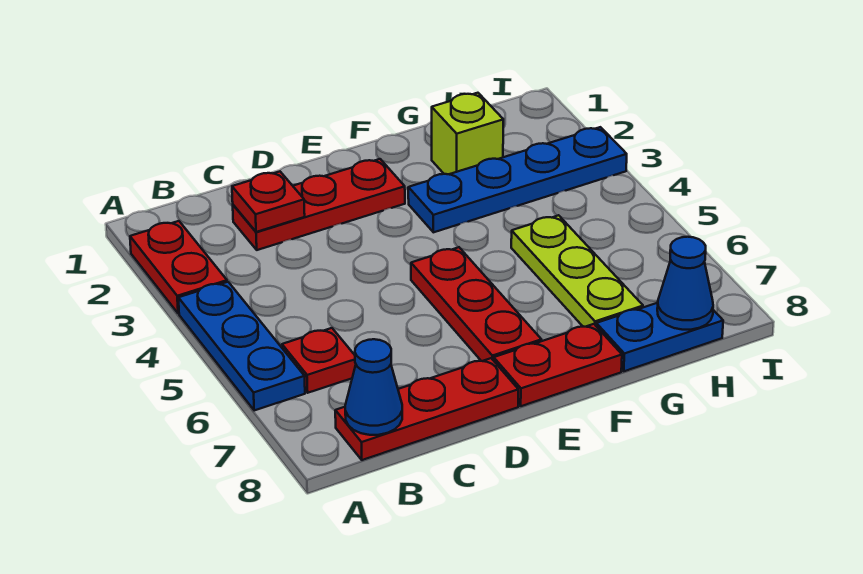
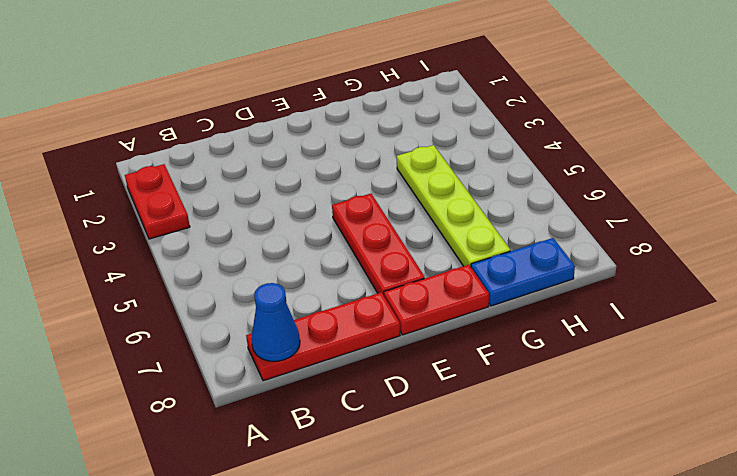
lime 1x4 plate [397,145,510,267] -> lime 1x3 plate [511,215,643,327]
none -> blue 1x3 plate [178,282,305,410]
none -> red 1x1 plate [282,328,356,393]
none -> red 1x3 plate [233,159,405,250]

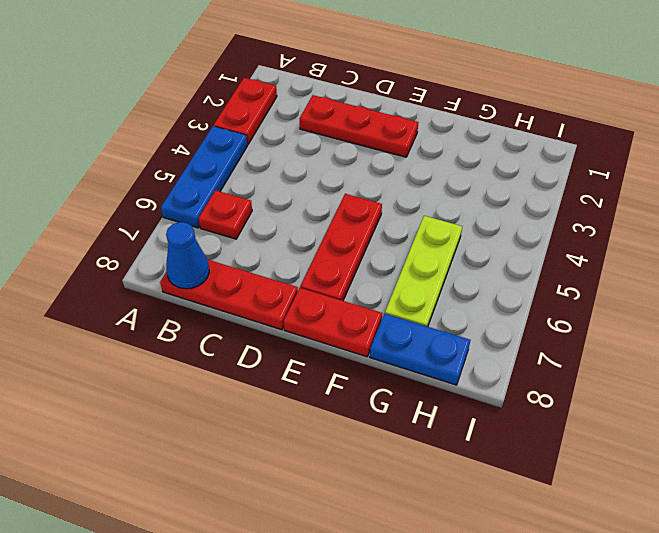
none -> blue 1x4 plate [408,127,627,232]
none -> lime 1x1 brick [432,93,503,174]
none -> red 1x1 plate [232,172,305,232]

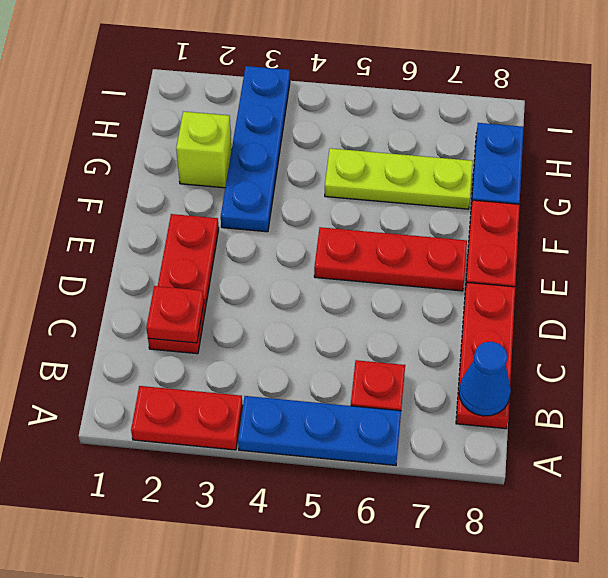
none -> blue 1x1 cone [657,237,713,330]

